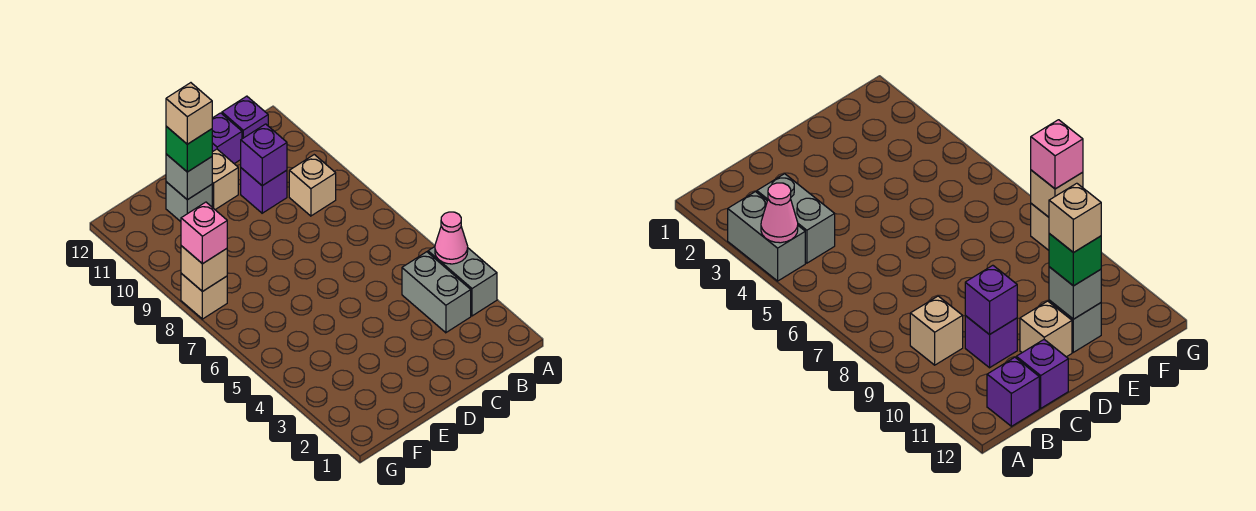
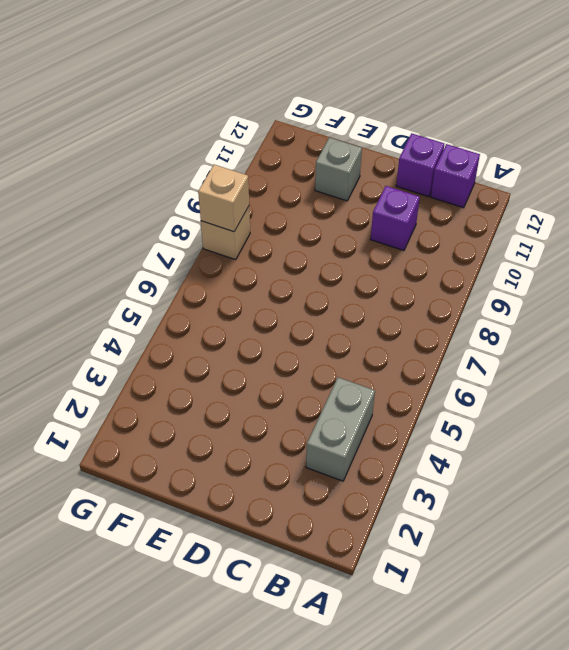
none -> grey 1x2 brick [428,247,497,316]
none -> tan 1x1 brick [289,155,336,216]
none -> tan 1x1 brick [212,149,238,210]

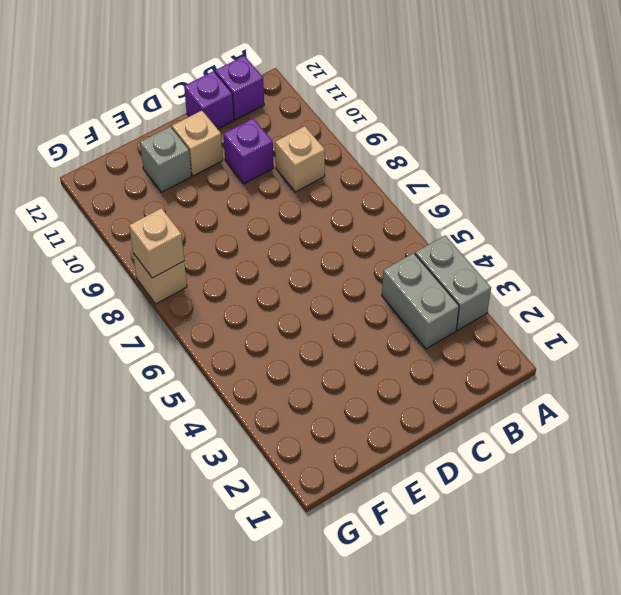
none -> pink 1x1 cone [435,212,468,264]
none -> purple 1x1 brick [241,124,287,186]
none -> grey 1x1 brick [166,154,212,200]

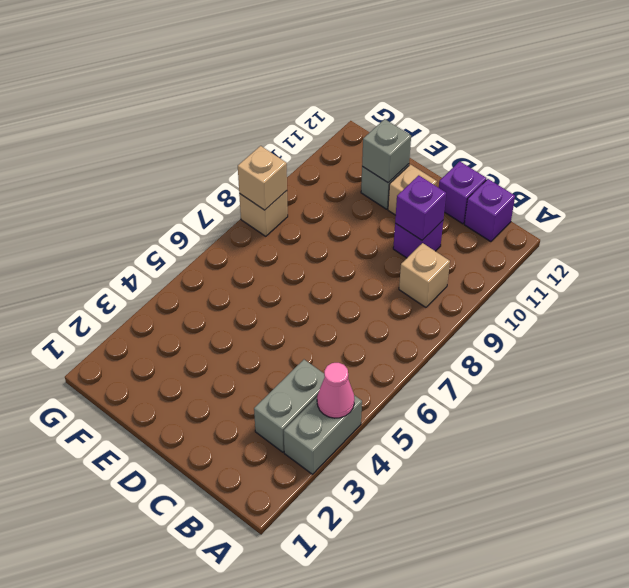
none -> green 1x1 brick [166,126,212,172]
none -> pink 1x1 brick [181,202,227,264]
none -> tan 1x1 brick [166,83,212,144]

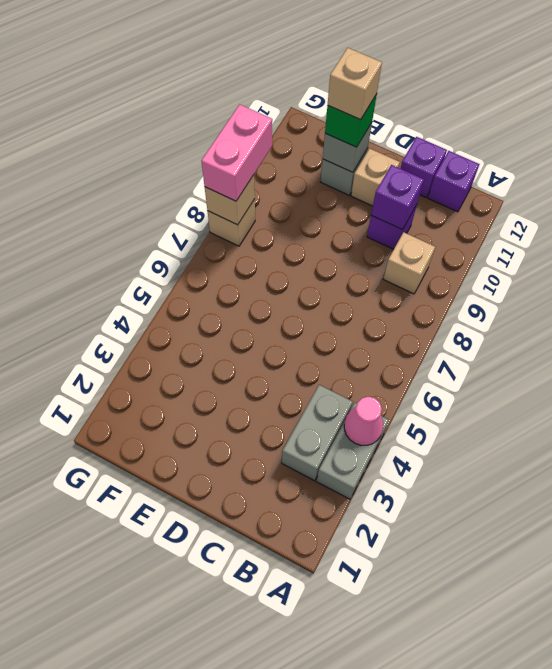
pink 1x2 brick [202,105,272,201] -> pink 1x1 brick [181,202,227,264]

